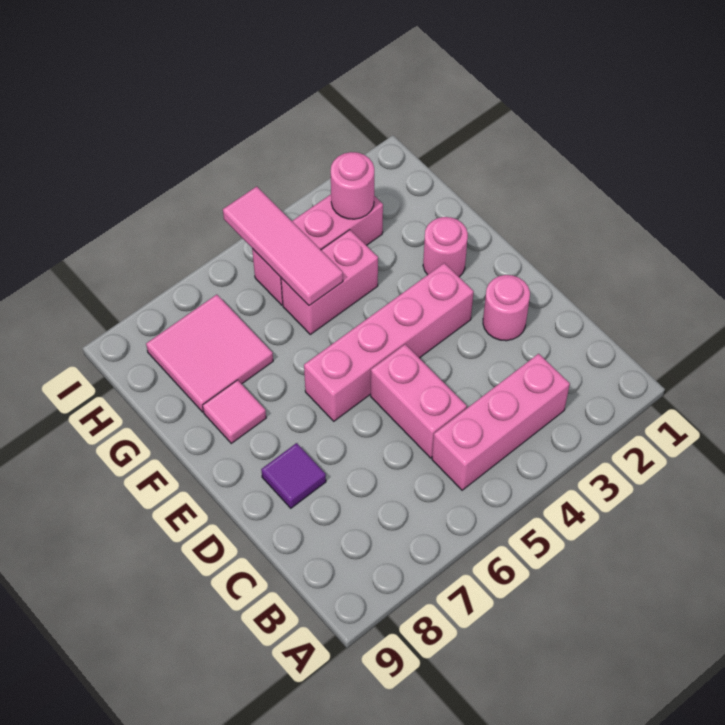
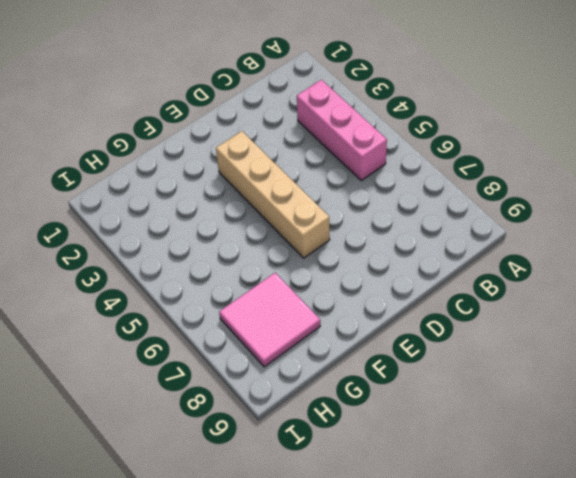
tan 1x4 brick [216,131,330,258] -> pink 1x4 brick [304,263,474,421]
none -> pink 1x2 brick [371,344,467,458]
none -> pink 1x1 round brick [483,275,530,341]
none -> purple 1x1 tile [261,443,326,508]

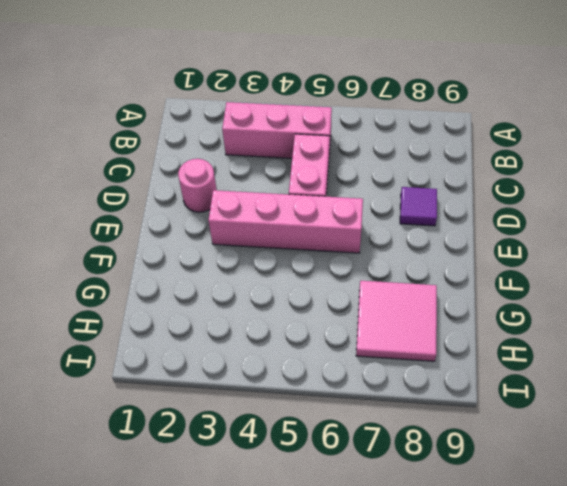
none -> pink 1x1 round brick [423,217,468,277]
none -> pink 1x1 tile [203,380,266,443]
none -> pink 1x2 brick [281,230,378,334]

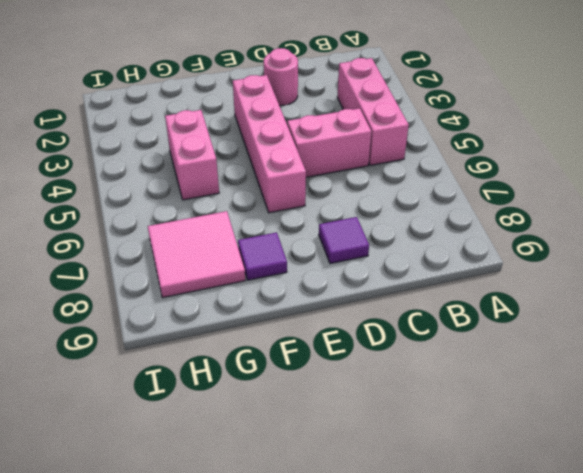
purple 1x1 tile [238,232,287,280] -> pink 1x1 tile [203,380,266,443]
none -> pink 1x1 round brick [423,217,468,277]
none -> pink 1x3 brick [252,194,383,305]
none -> pink 1x3 tile [223,186,343,306]

